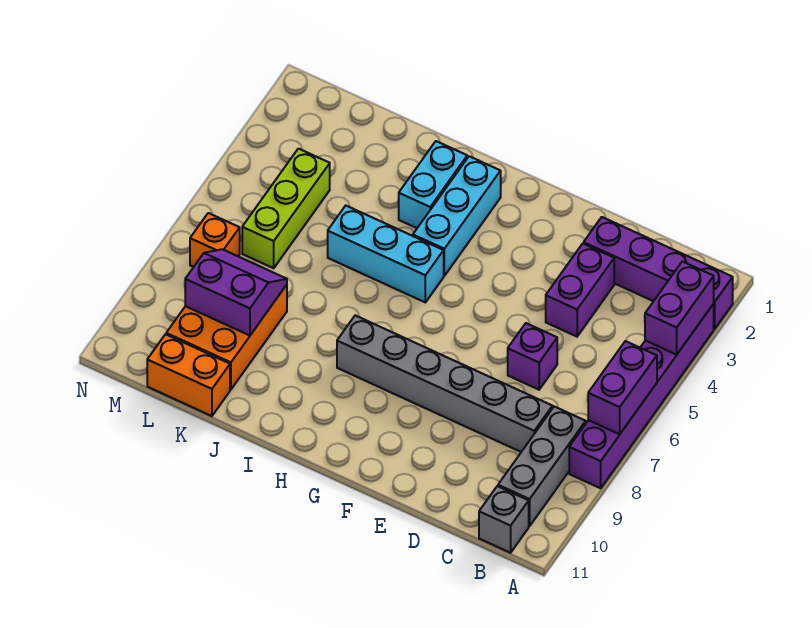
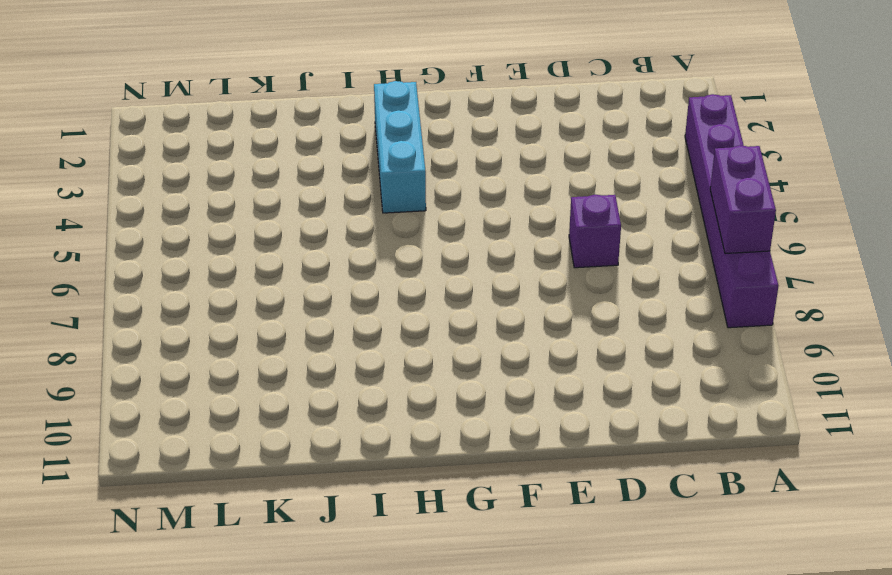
none -> purple 1x4 brick [584,217,733,329]
none -> grey 1x3 brick [498,407,586,526]
none -> grey 1x1 brick [479,486,529,553]

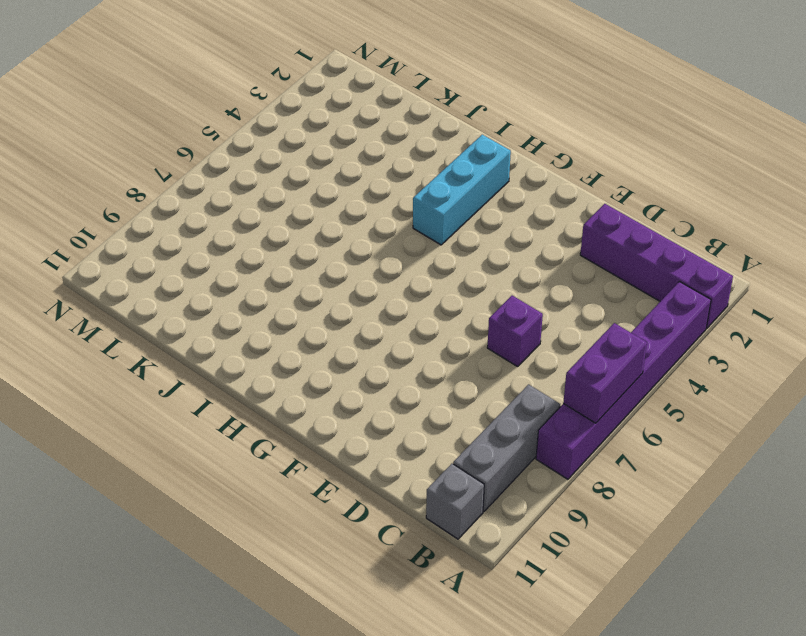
none -> grey 1x6 brick [337,315,553,452]
none -> purple 1x2 brick [546,244,614,337]
none -> cyan 1x3 brick [328,206,444,302]

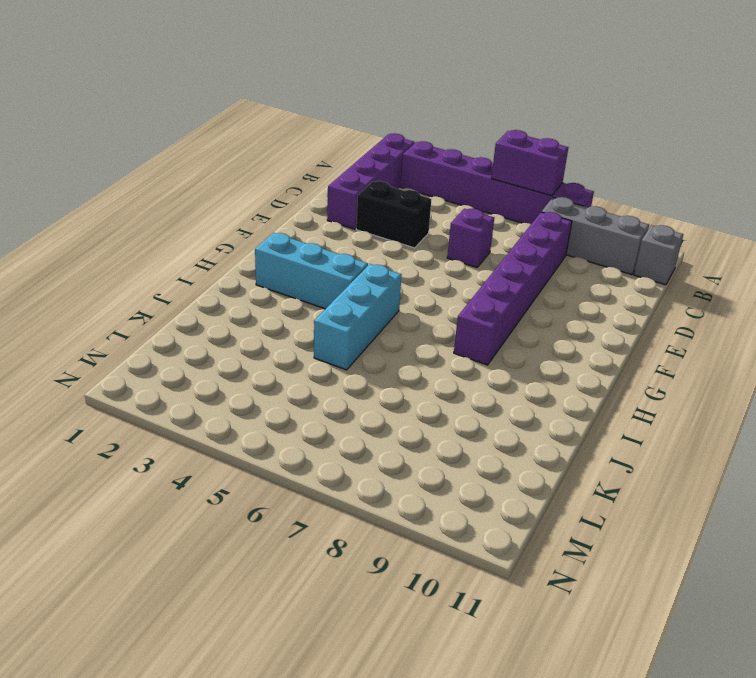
purple 1x6 brick [454,212,572,365] -> grey 1x6 brick [337,315,553,452]
black 1x2 brick [356,181,431,248] -> purple 1x2 brick [546,244,614,337]
none -> cyan 1x2 brick [399,141,467,228]
none -> orange 2x3 brick [166,285,287,390]
none -> orange 1x2 brick [147,334,230,416]

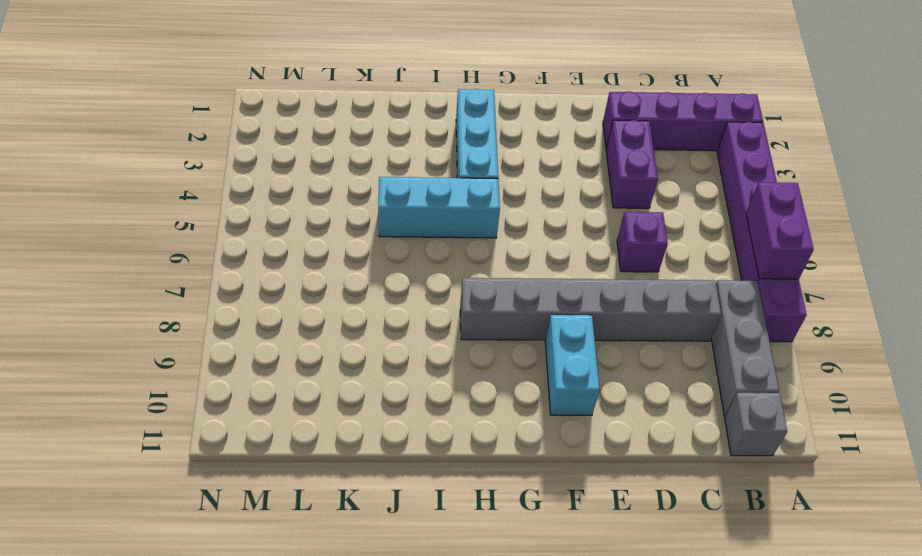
cyan 1x2 brick [545,315,599,415] -> cyan 1x2 brick moved to [399,141,467,228]
none -> orange 2x3 brick [166,285,287,390]
none -> orange 1x2 brick [147,334,230,416]
none -> lime 1x3 brick [242,149,330,268]

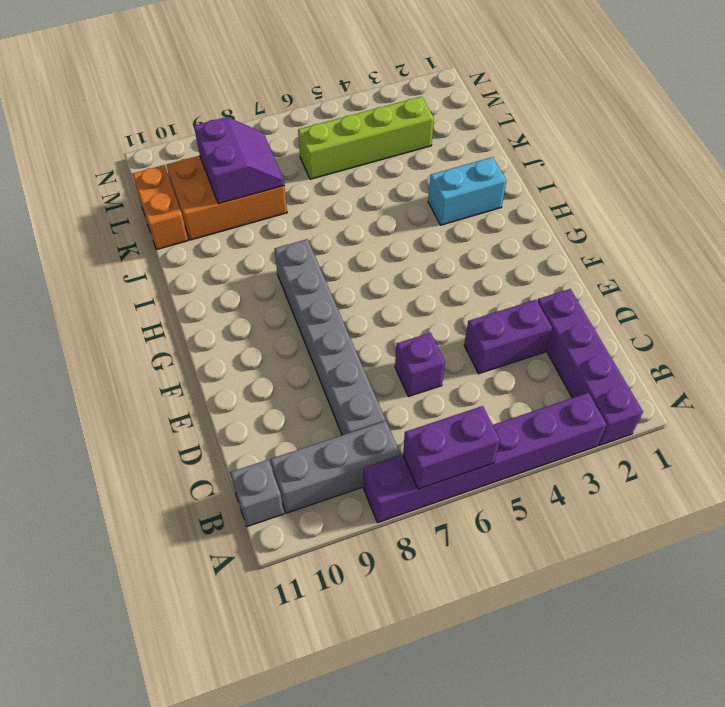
lime 1x4 brick [298,97,434,179] -> lime 1x3 brick [242,149,330,268]
none -> cyan 1x3 brick [413,156,501,276]
none -> cyan 1x3 brick [328,206,444,302]
none -> orange 1x1 brick [190,213,240,267]

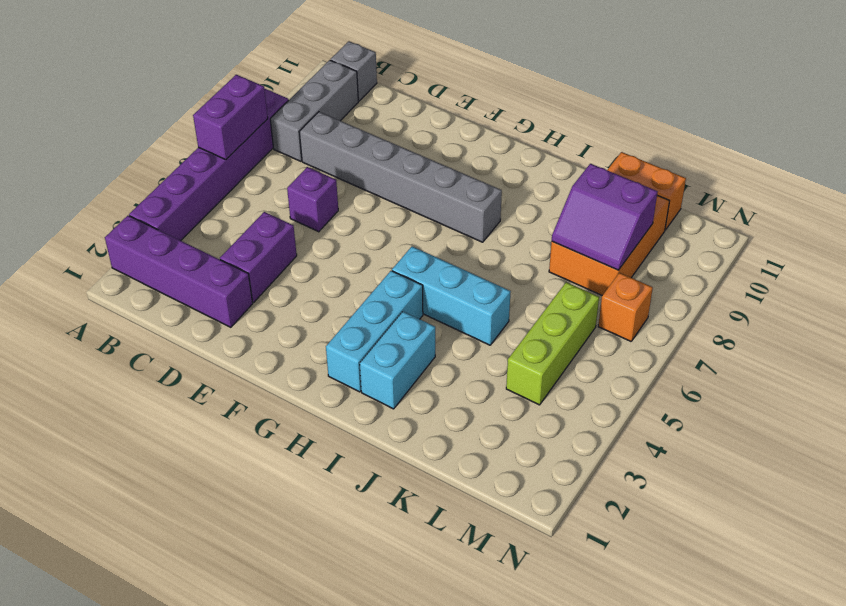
none -> purple 1x2 brick [645,261,714,355]

